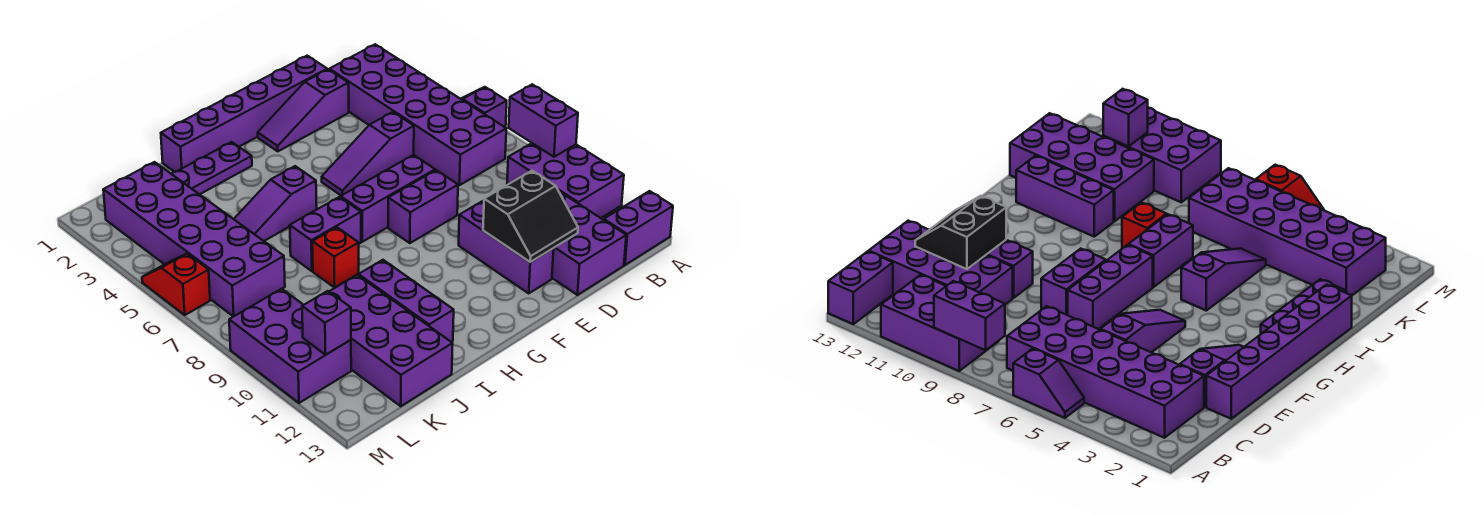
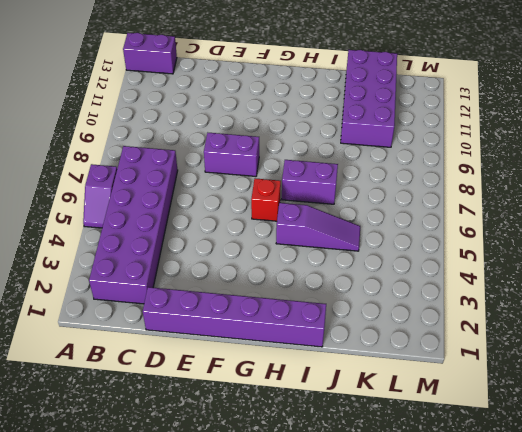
red 1x1 brick [251,178,281,221] -> red 1x1 brick moved to [312,227,359,288]
none -> purple 2x3 brick [507,143,624,218]
none -> purple 2x4 brick [552,192,626,295]
none -> purple 1x3 slope [258,69,349,151]

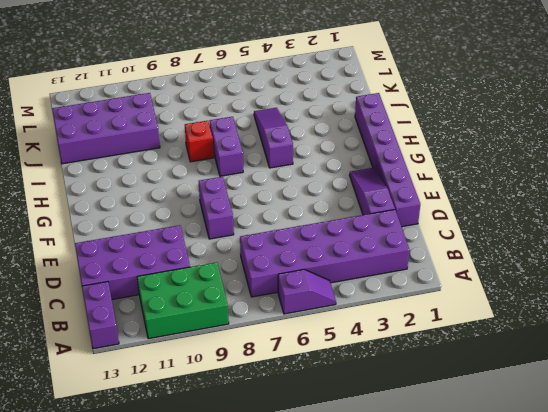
green 2x3 brick [137,262,229,339] -> purple 2x3 brick [507,143,624,218]
none -> purple 1x3 slope [322,112,414,196]
none -> purple 1x3 brick [341,155,435,242]
none -> purple 1x3 brick [459,201,554,293]

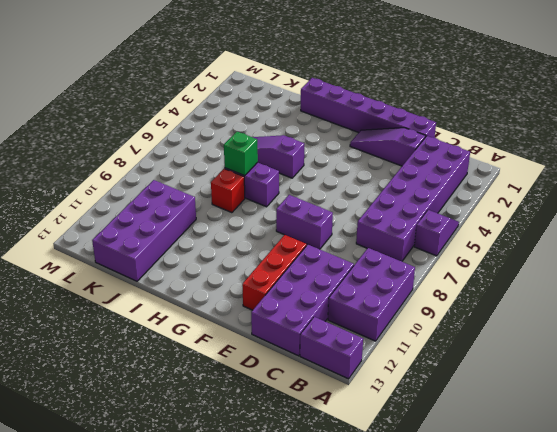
red 1x3 brick [242,235,307,310] -> purple 1x3 brick [459,201,554,293]
green 1x1 brick [224,132,258,176] -> none
none -> purple 1x3 slope [322,112,414,196]
none -> purple 1x3 brick [341,155,435,242]
none -> purple 1x3 plate [172,142,252,194]

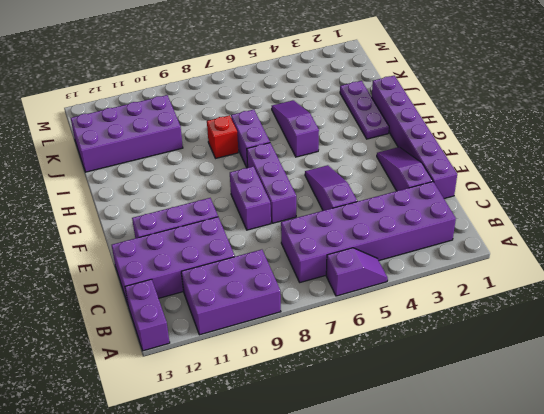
none -> purple 1x3 brick [359,260,454,342]
none -> purple 2x6 brick [103,162,285,317]
none -> purple 2x3 brick [229,289,351,403]

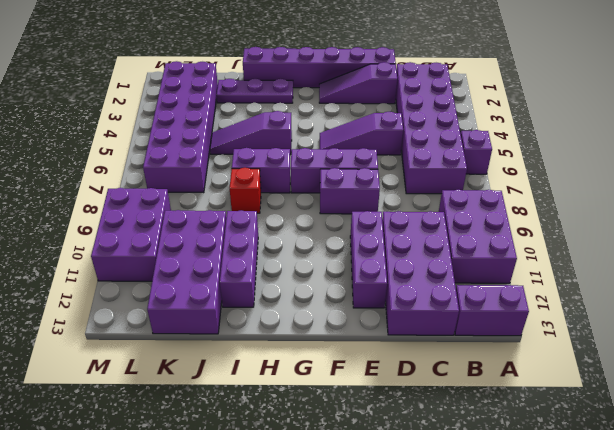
none -> red 1x2 slope [142,254,210,315]
none -> purple 1x2 brick [509,84,578,157]
none -> black 2x2 slope [483,171,578,262]

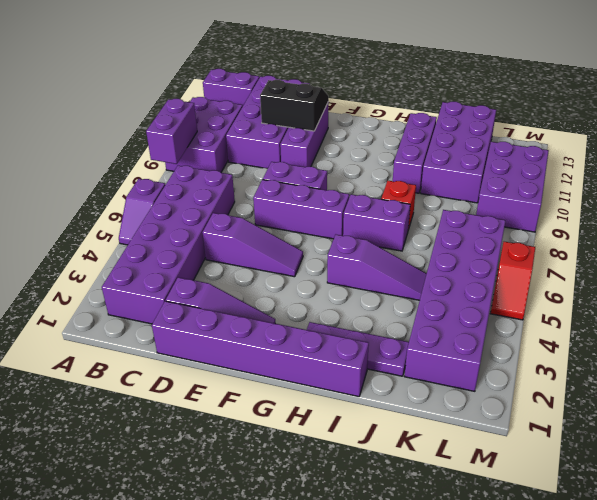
none -> purple 1x1 brick [302,291,351,355]

